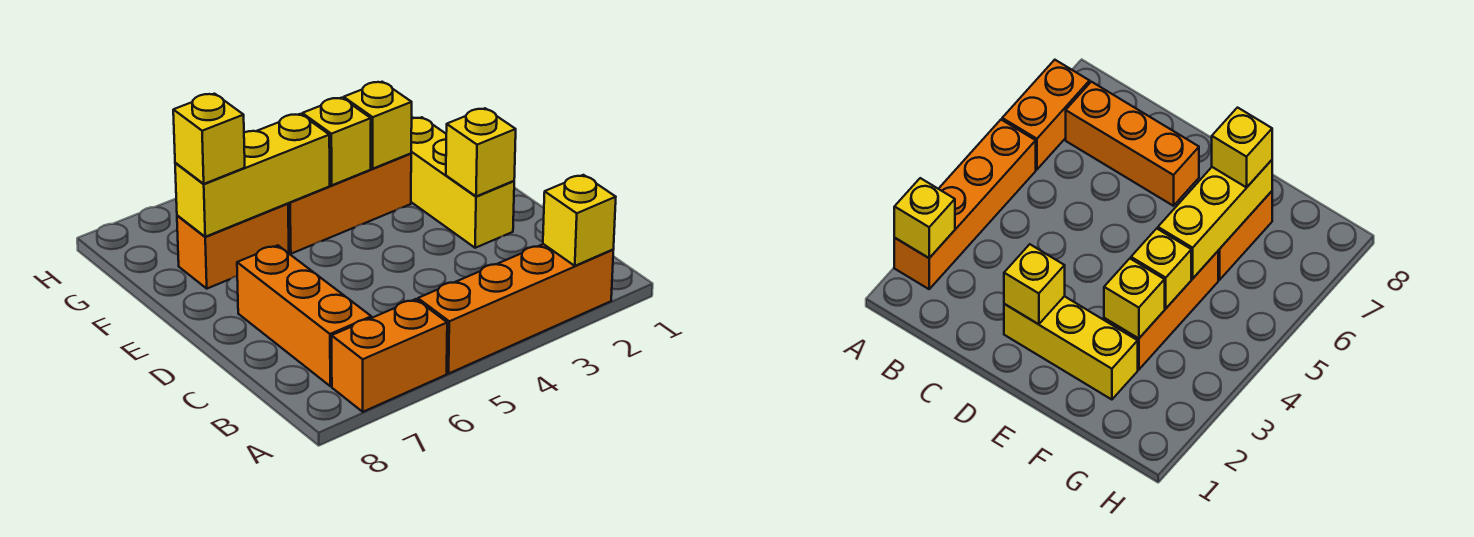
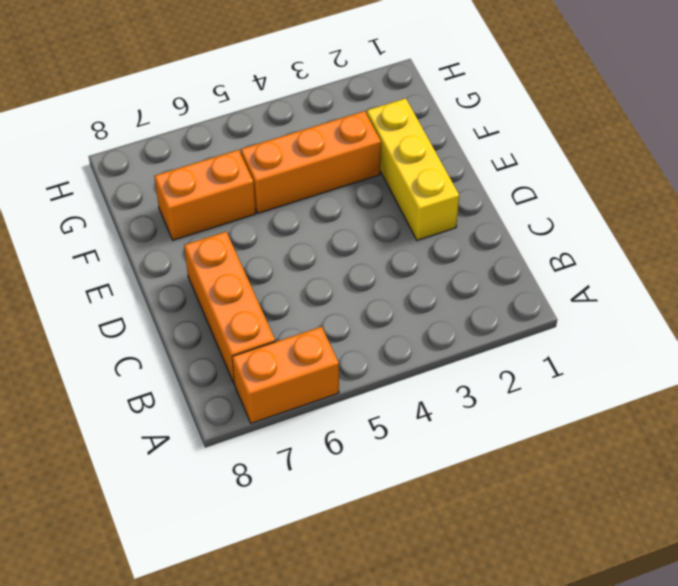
none -> orange 1x4 brick [418,244,613,373]
none -> yellow 1x1 brick [543,175,616,266]
none -> yellow 1x1 brick [446,108,516,196]

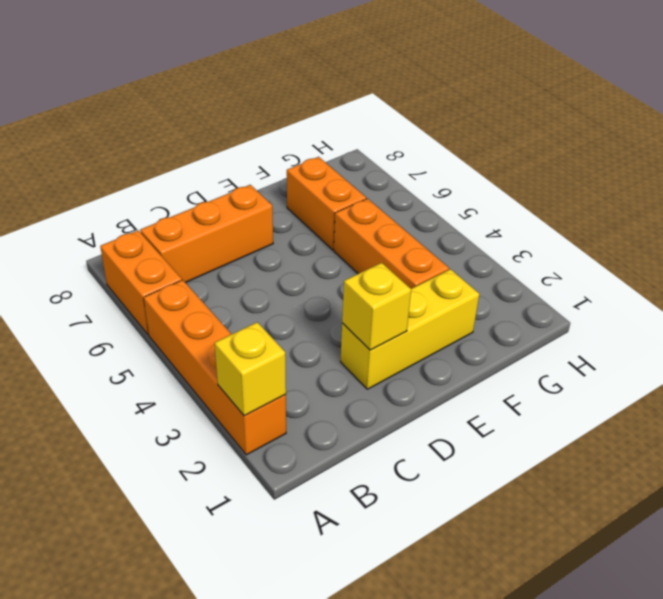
none -> yellow 1x1 brick [344,82,412,169]
none -> yellow 1x1 brick [302,98,371,185]
none -> yellow 1x3 brick [175,114,330,237]

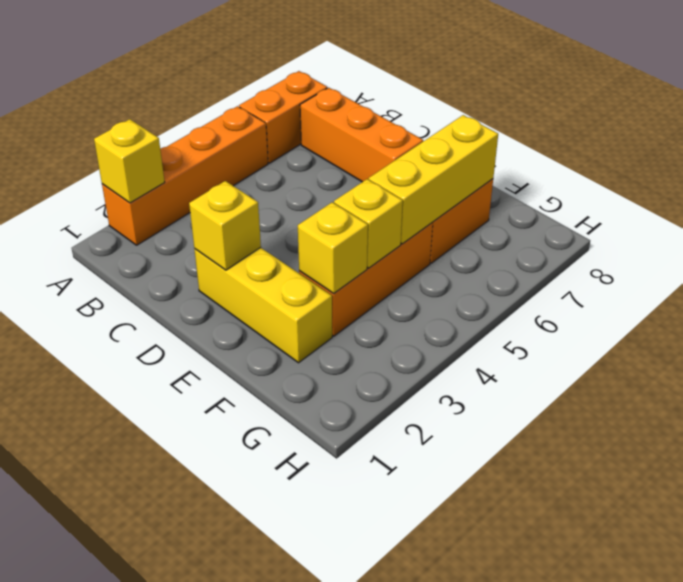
none -> yellow 1x1 brick [173,94,245,184]

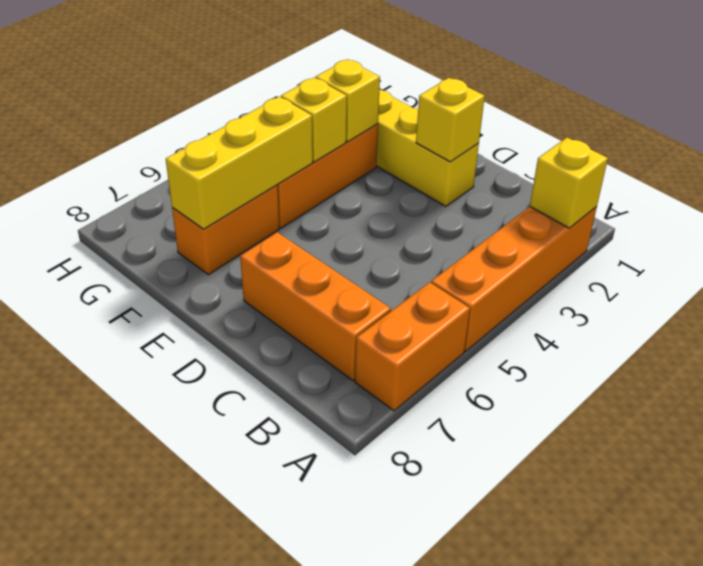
none -> yellow 1x1 brick [173,94,245,184]

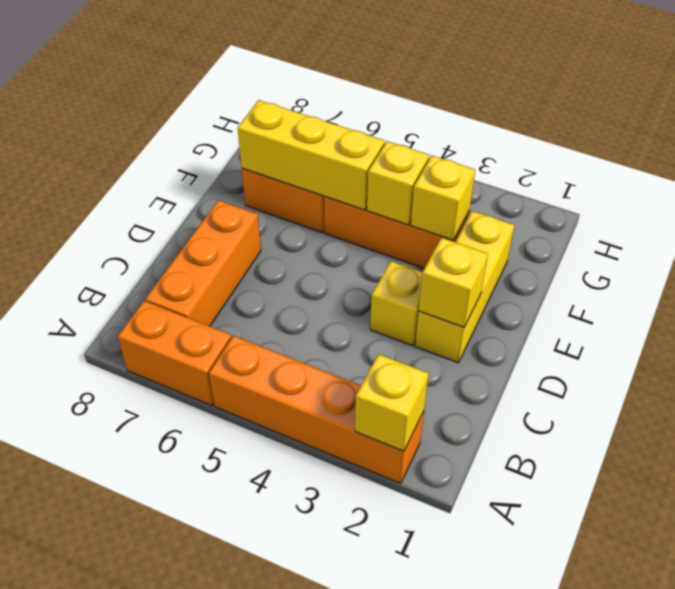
yellow 1x1 brick [370,261,422,346] -> yellow 1x1 brick moved to [173,94,245,184]

